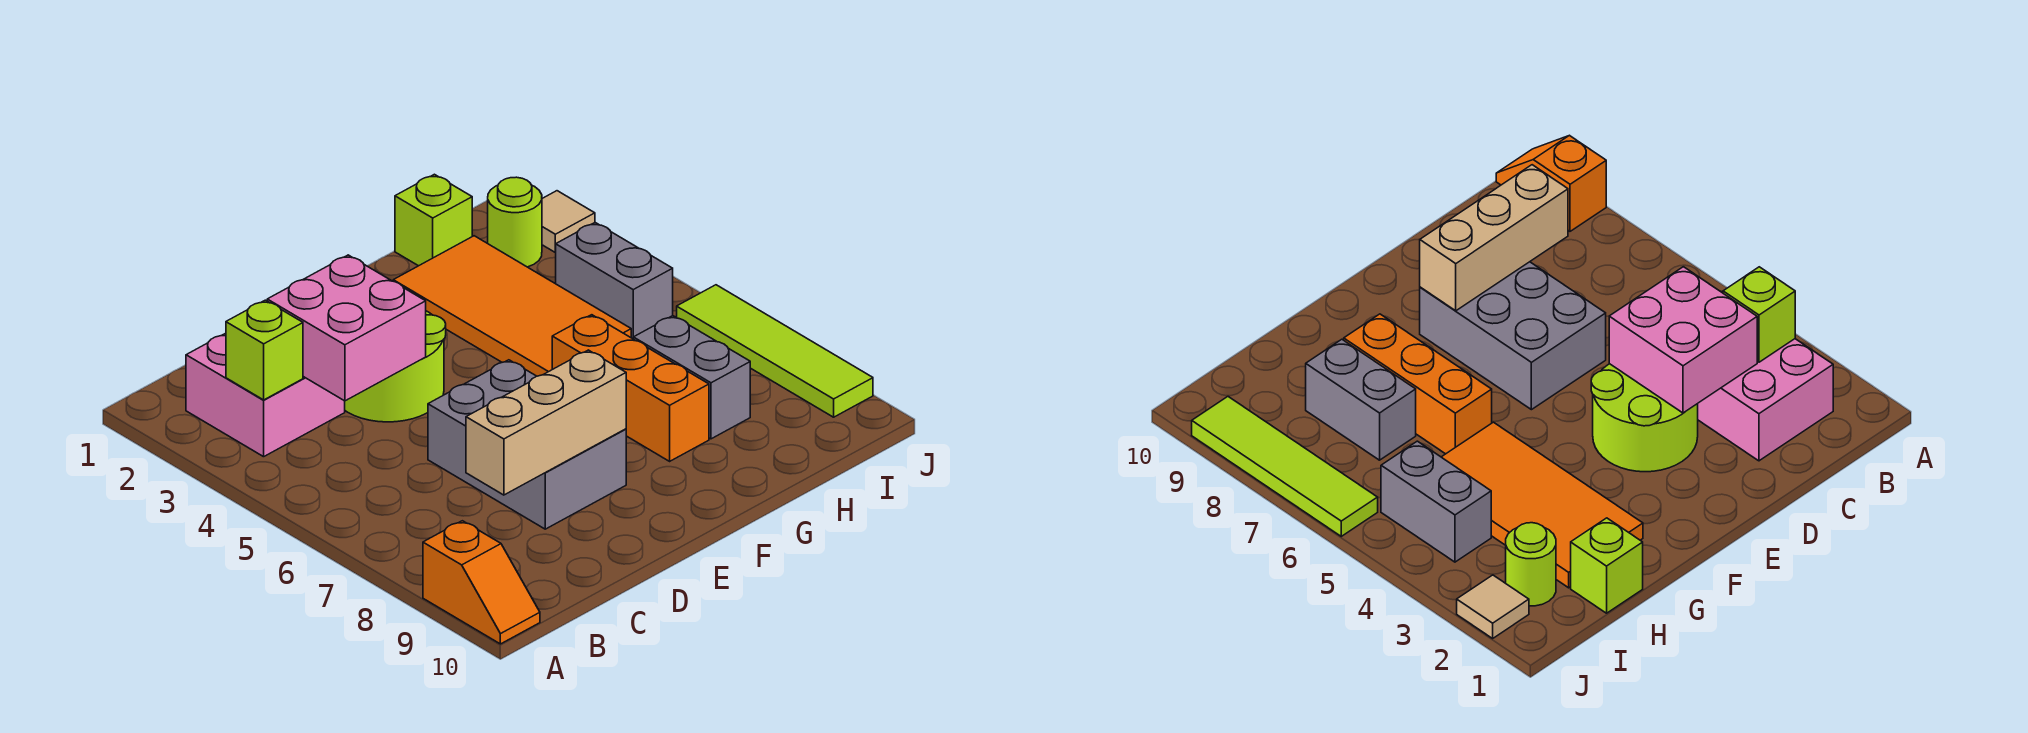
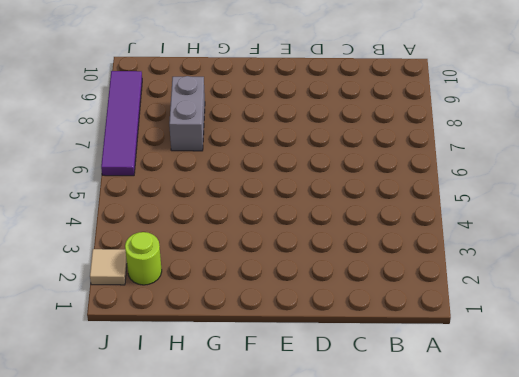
purple 1x4 tile [101,71,142,176] -> lime 1x4 tile [677,285,873,417]
none -> orange 1x2 slope [423,521,540,644]
none -> pink 2x2 brick [186,333,345,457]
none -> lime 2x2 round brick [345,311,446,422]

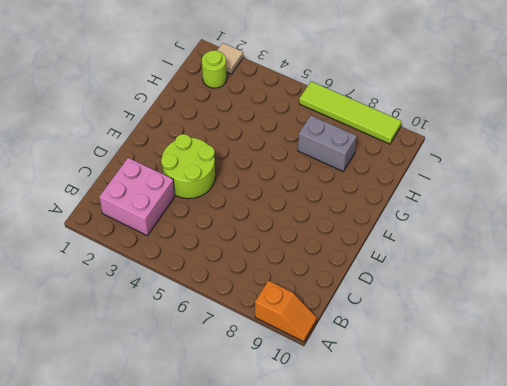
none -> grey 2x3 brick [428,360,626,529]
none -> orange 2x4 tile [393,236,631,376]
none -> orange 1x3 brick [552,315,709,461]

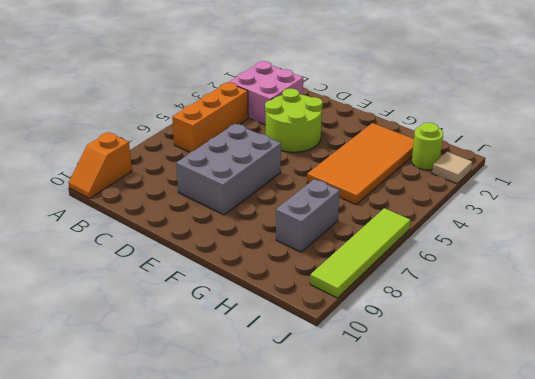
orange 1x3 brick [172,82,248,152] -> orange 1x3 brick moved to [552,315,709,461]
none -> lime 1x1 brick [395,174,472,266]
none -> grey 1x2 brick [555,223,673,339]
none -> lime 1x1 brick [226,300,303,400]

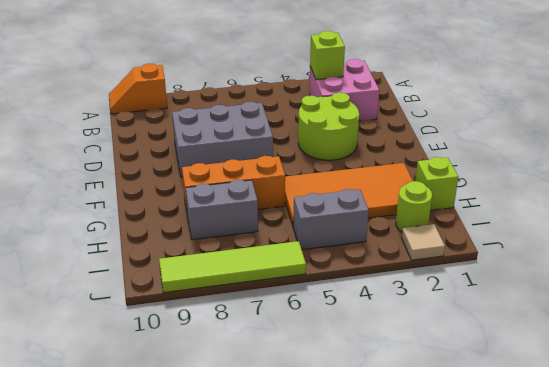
none -> pink 2x2 brick [267,255,426,401]
none -> tan 1x3 brick [466,350,626,495]

